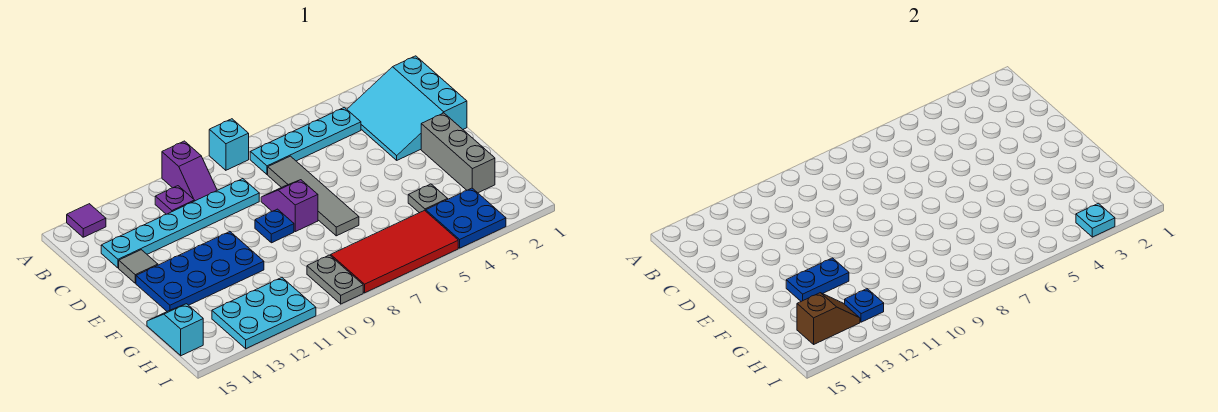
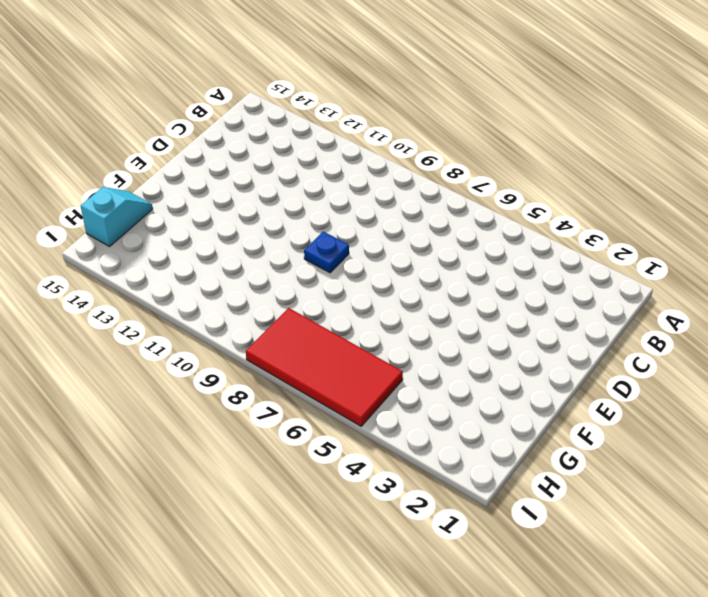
none -> cyan 1x1 brick [209,119,249,170]
none -> purple 1x2 slope [162,141,217,201]
none -> purple 1x1 tile [67,204,106,237]

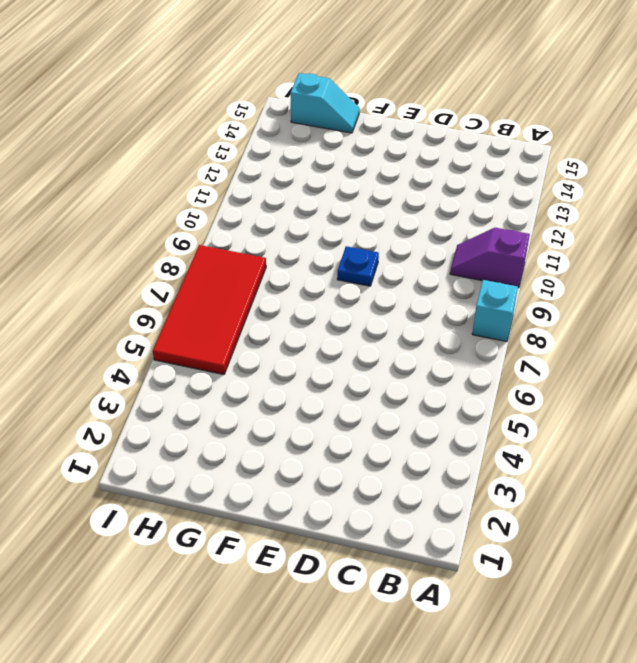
none -> purple 1x1 tile [67,204,106,237]
none -> cyan 3x3 slope [347,56,467,160]
none -> cyan 1x4 plate [250,107,361,174]

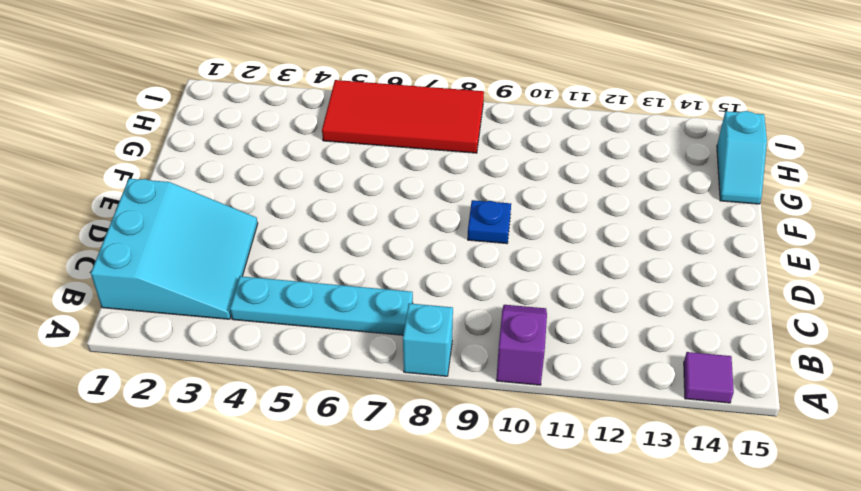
none -> purple 1x1 plate [155,186,195,214]
none -> grey 1x4 tile [268,156,359,236]
none -> cyan 1x6 plate [101,178,259,268]

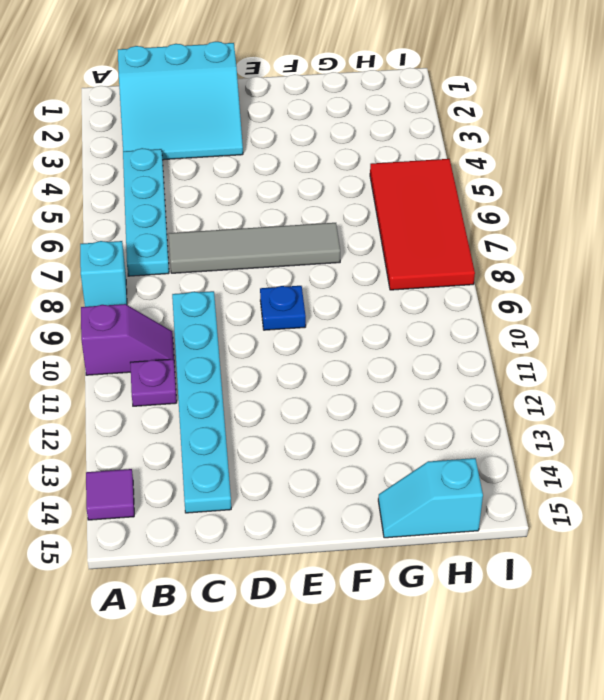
none -> purple 1x2 slope [261,180,318,232]
none -> grey 1x1 tile [119,250,158,283]
none -> grey 1x3 brick [421,113,495,193]

